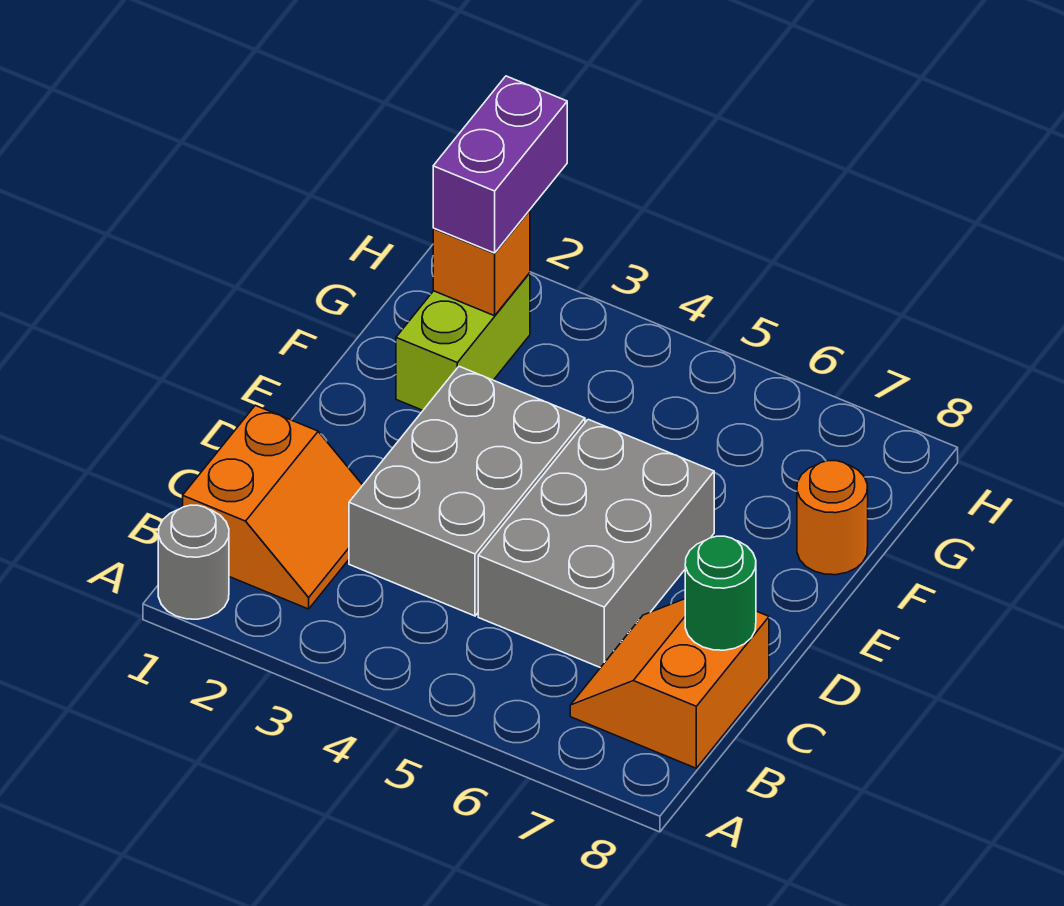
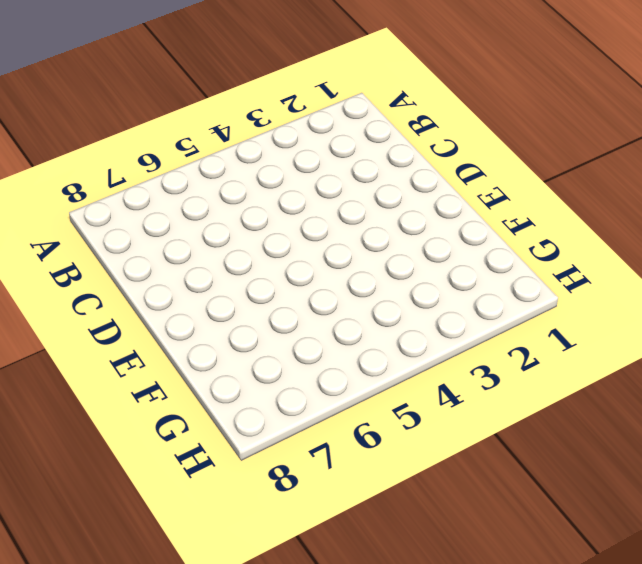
none -> grey 1x1 round brick [158,505,229,619]
none -> orange 2x2 slope [183,405,363,609]

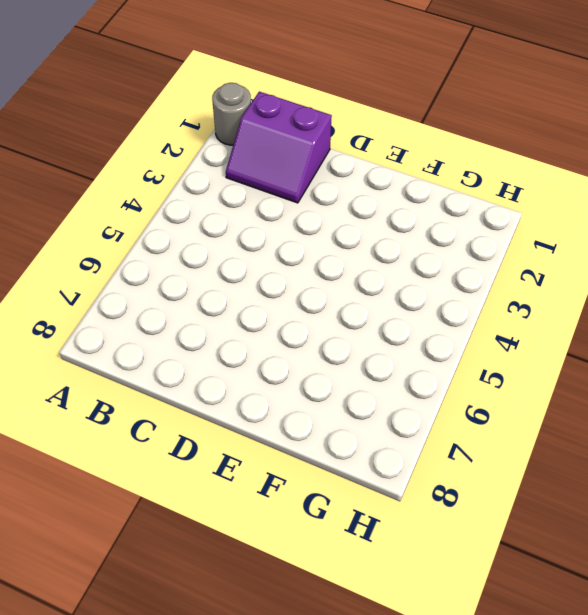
purple 2x2 slope [226,92,332,203] -> orange 2x2 slope [183,405,363,609]
none -> orange 2x2 slope [570,599,769,768]
none -> grey 2x3 brick [349,366,585,616]

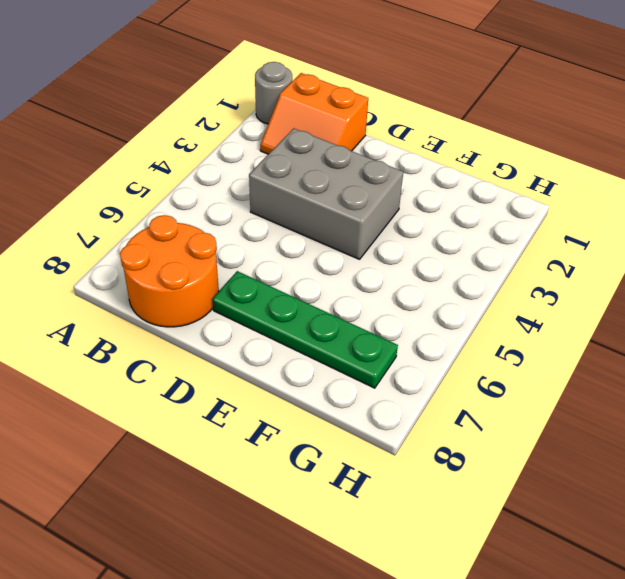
orange 2x2 round brick [120,215,219,327] -> orange 2x2 slope [570,599,769,768]
green 1x4 plate [212,271,398,388] -> none
none -> grey 2x3 brick [478,419,714,668]
none -> lime 1x2 brick [396,273,530,410]

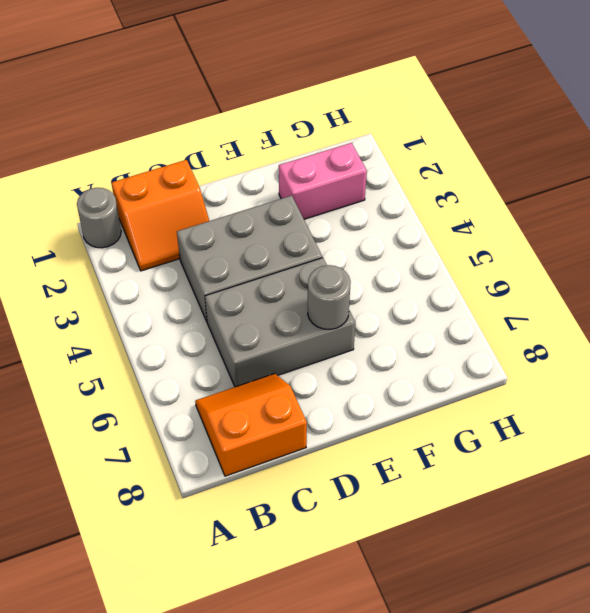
grey 1x1 round brick [308,265,351,330] -> none
pink 1x2 brick [279,143,367,219] -> lime 1x2 brick [396,273,530,410]
none -> orange 1x1 round brick [797,461,868,575]
none -> green 1x1 round brick [685,536,756,650]

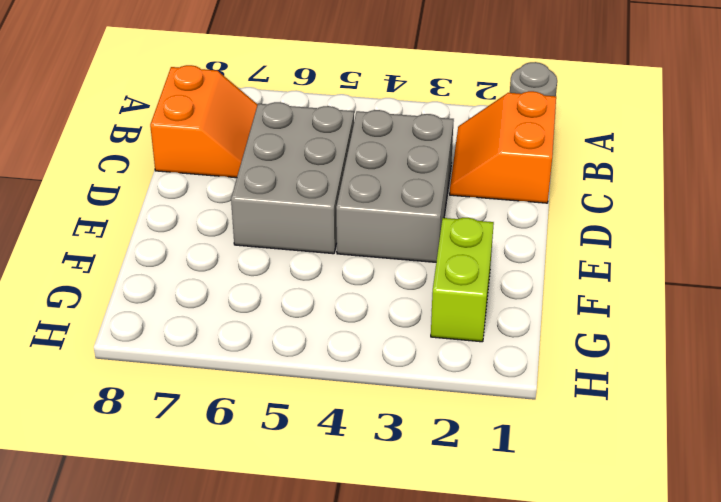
none -> orange 1x1 round brick [797,461,868,575]
none -> green 1x1 round brick [685,536,756,650]

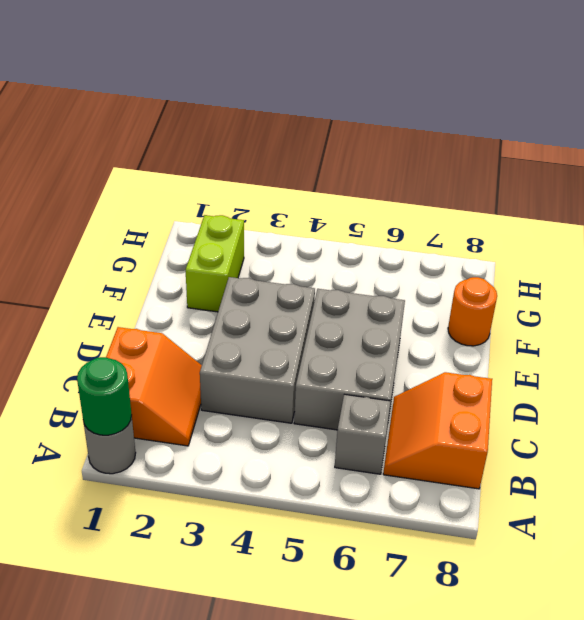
green 1x1 round brick [77,357,132,435] -> green 1x1 round brick moved to [685,536,756,650]
grey 1x1 brick [335,394,391,474] -> none
none -> orange 1x1 brick [433,210,530,316]
none -> purple 1x2 brick [433,76,567,253]

